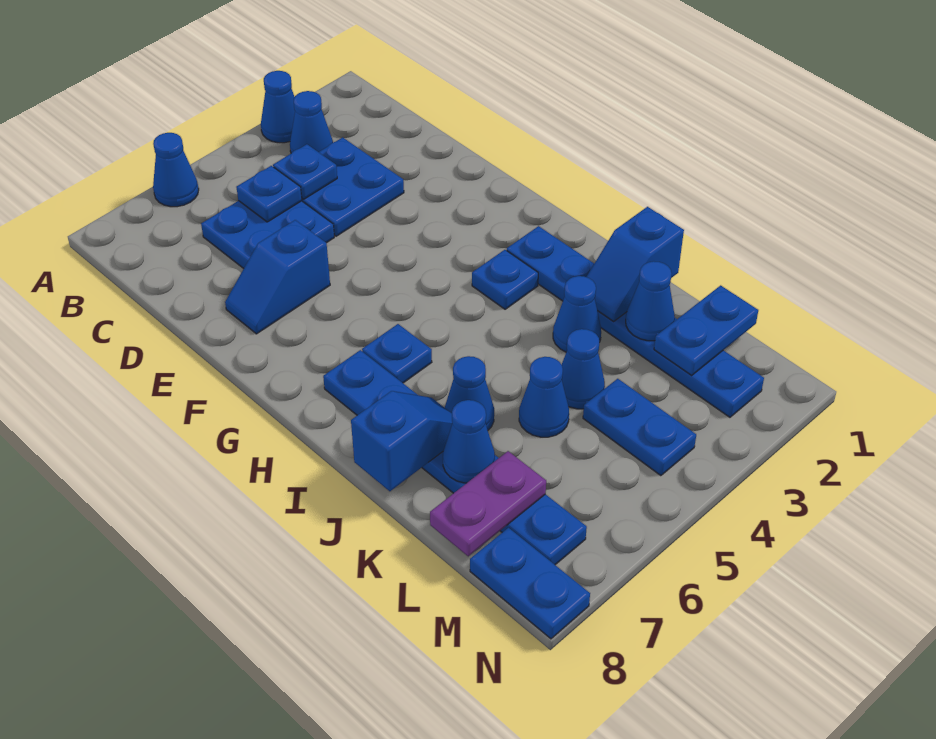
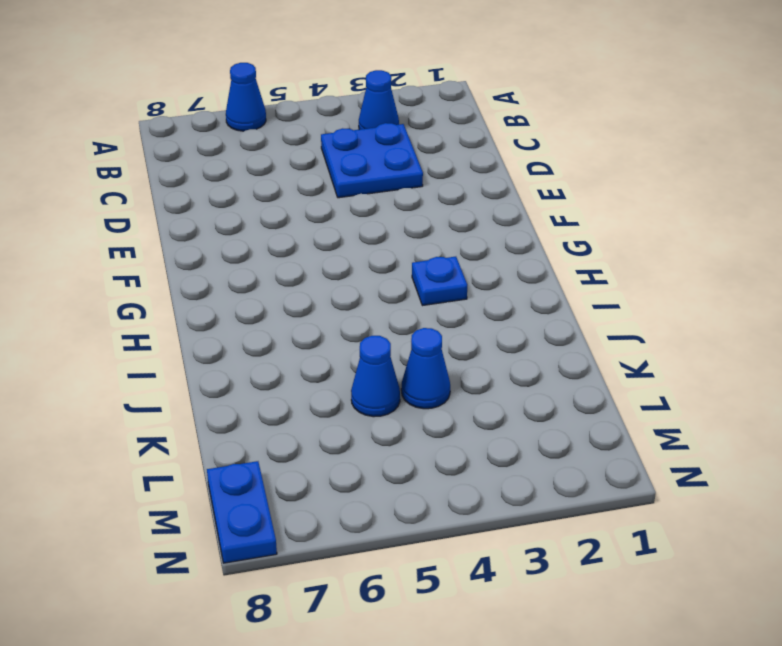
none -> blue 1x1 cone [261,71,295,143]
none -> blue 2x2 plate [201,201,334,269]
none -> blue 1x2 slope [225,220,330,334]

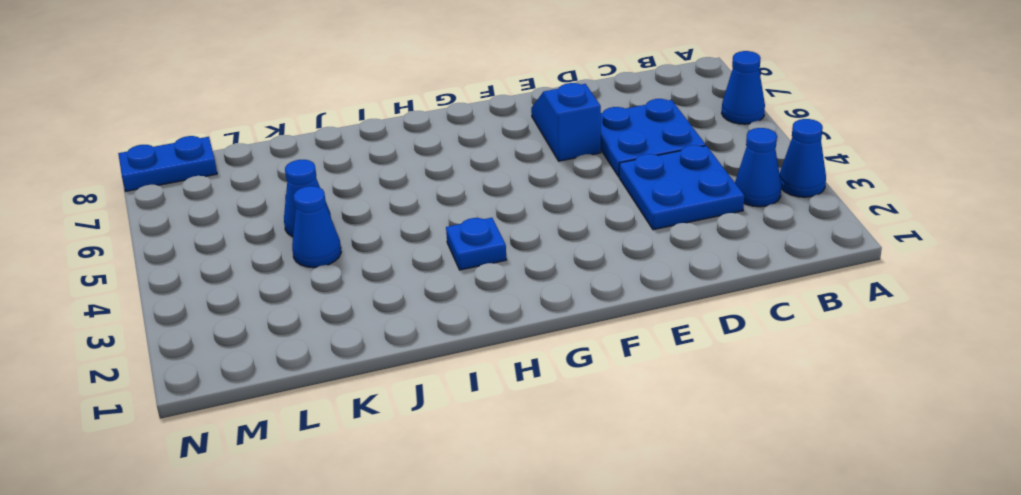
none -> blue 1x6 plate [507,226,764,417]
none -> blue 1x1 plate [362,324,432,383]
none -> blue 1x6 plate [323,350,587,565]

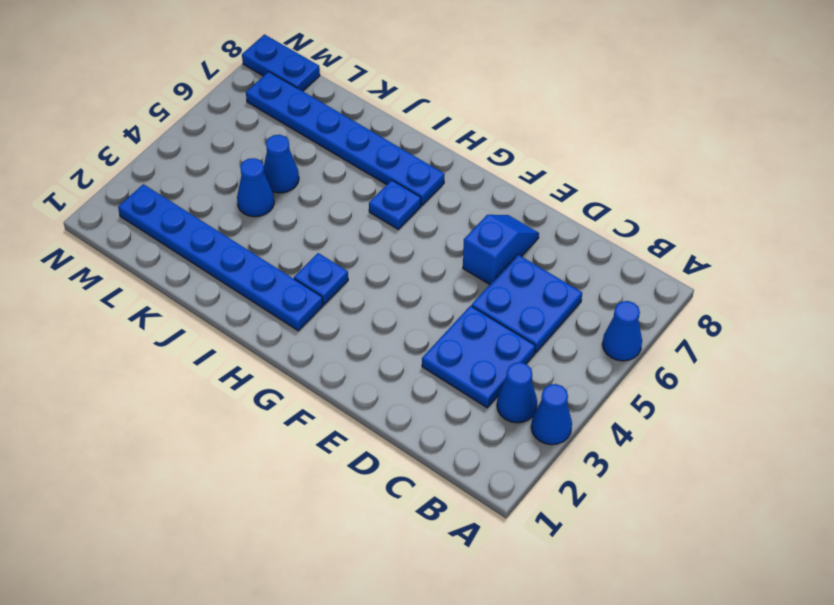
none -> blue 1x1 cone [553,276,601,352]
none -> blue 1x1 cone [445,356,494,430]
none -> blue 1x2 plate [583,379,696,476]

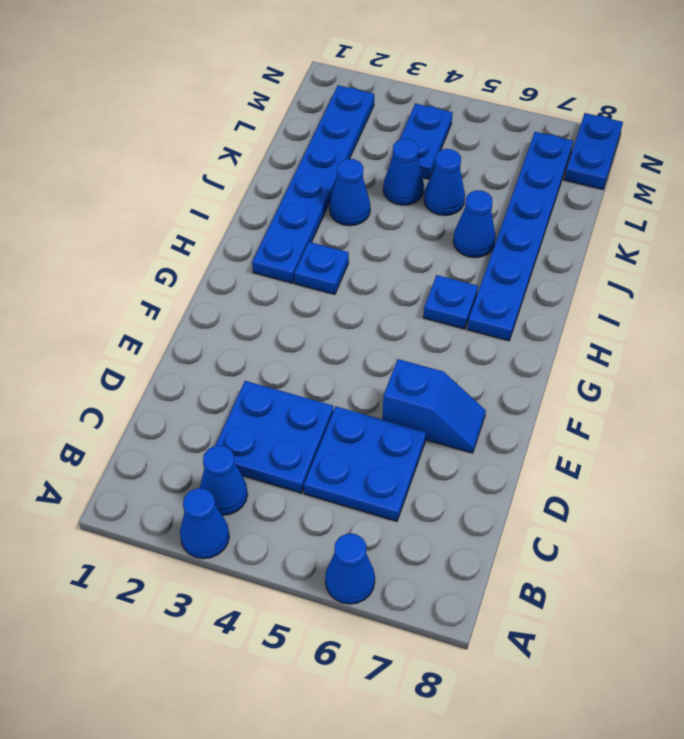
none -> blue 1x1 plate [273,144,337,199]
none -> blue 1x1 plate [236,166,302,222]
none -> blue 1x2 slope [587,207,684,321]

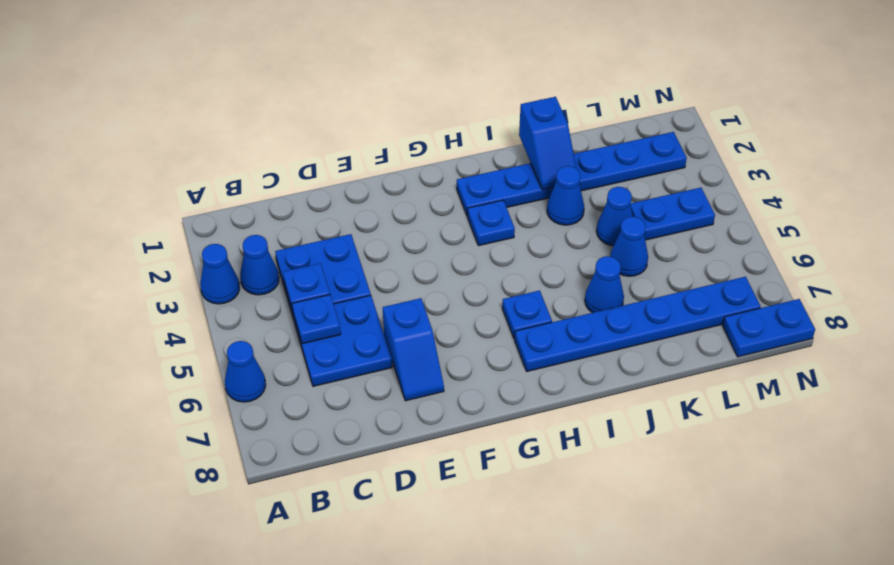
none -> blue 1x2 slope [351,391,452,491]
none -> blue 1x1 cone [626,261,675,341]
none -> blue 1x1 cone [443,400,495,483]

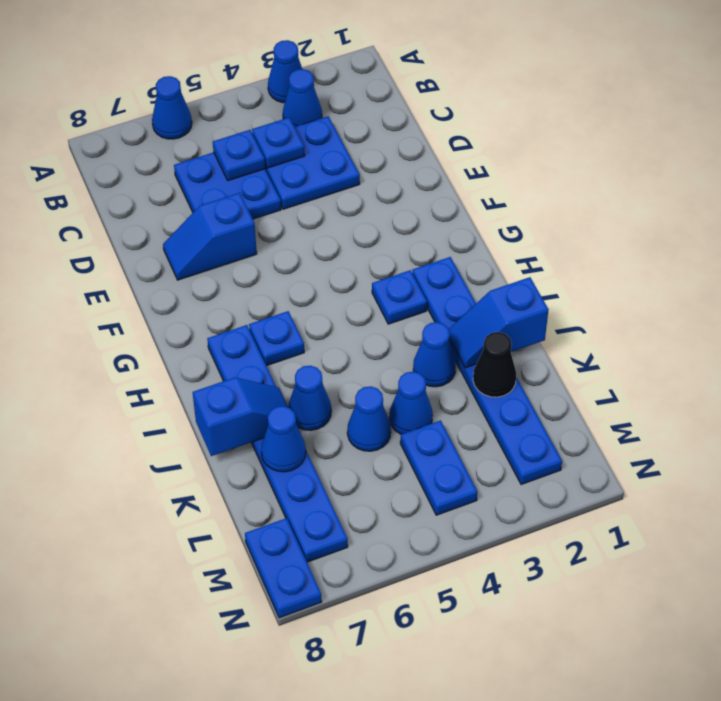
black 1x1 cone [473,332,516,397] -> blue 1x1 cone [626,261,675,341]
none -> blue 1x2 plate [654,285,758,376]
none -> purple 1x2 plate [430,451,546,556]

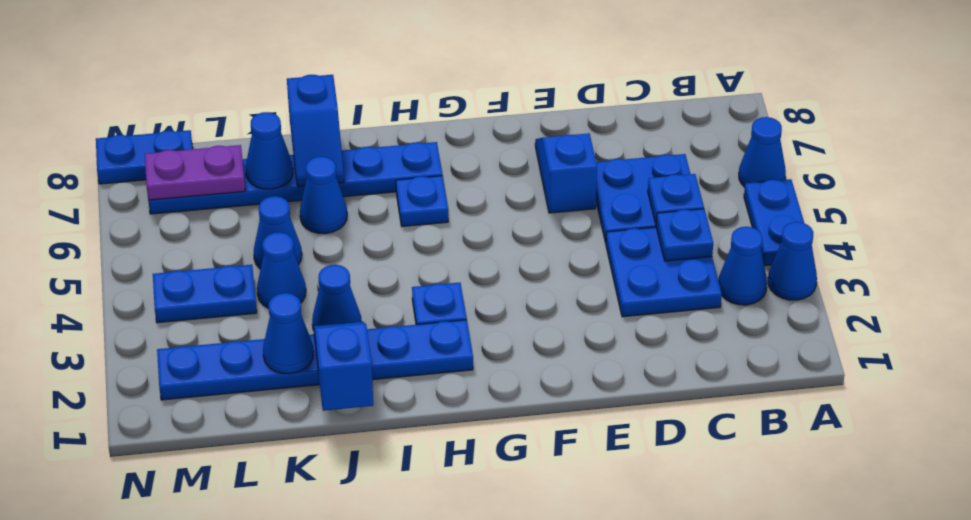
blue 1x2 plate [744,179,804,266] -> blue 1x2 plate moved to [654,285,758,376]
purple 1x2 plate [145,145,245,200] -> purple 1x2 plate turned to [430,451,546,556]

